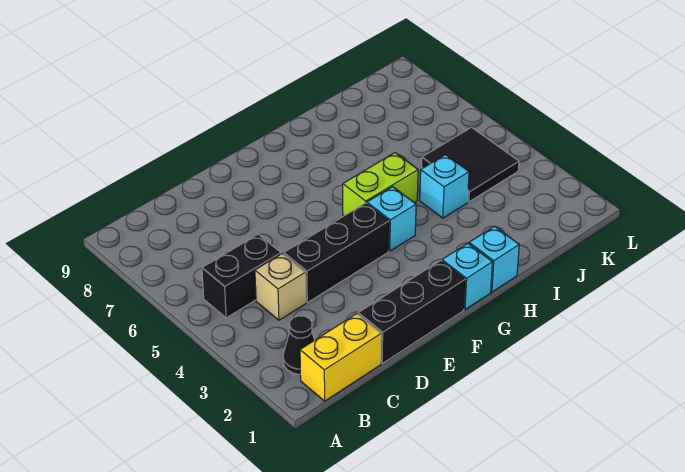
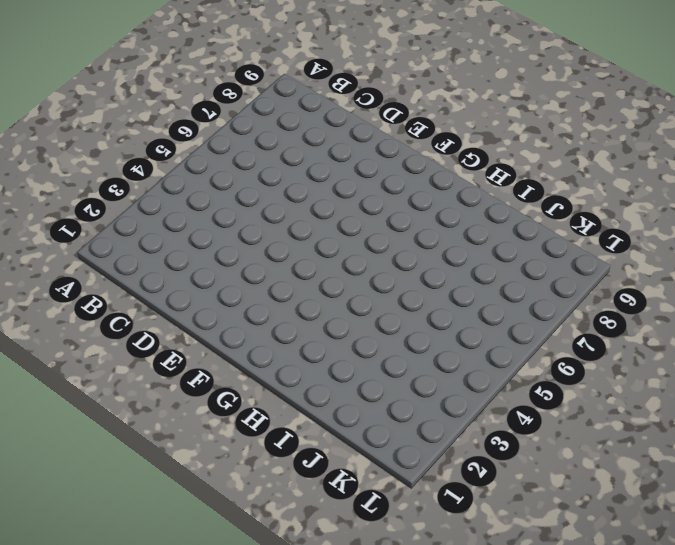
none -> yellow 1x2 brick [300,314,381,401]
none -> black 1x1 cone [283,316,314,374]
none -> black 1x2 brick [202,234,281,318]

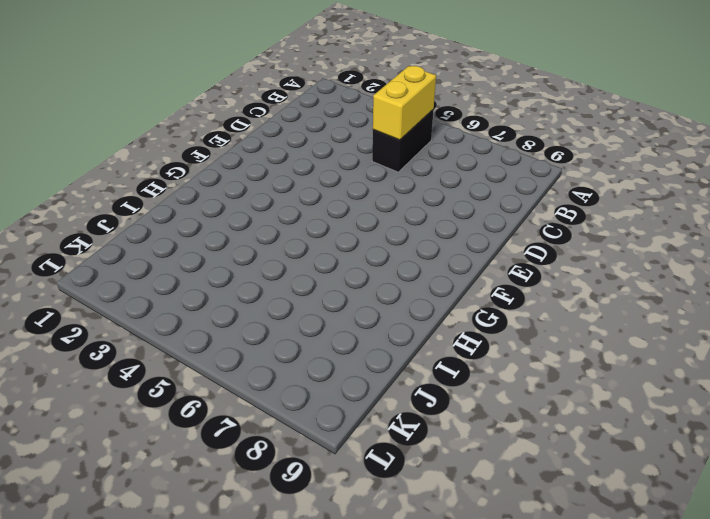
yellow 1x2 brick [373,66,436,140] -> yellow 1x2 brick moved to [300,314,381,401]
none -> black 1x1 cone [283,316,314,374]
none -> tan 1x1 brick [255,254,306,320]
none -> black 1x3 brick [358,260,465,364]

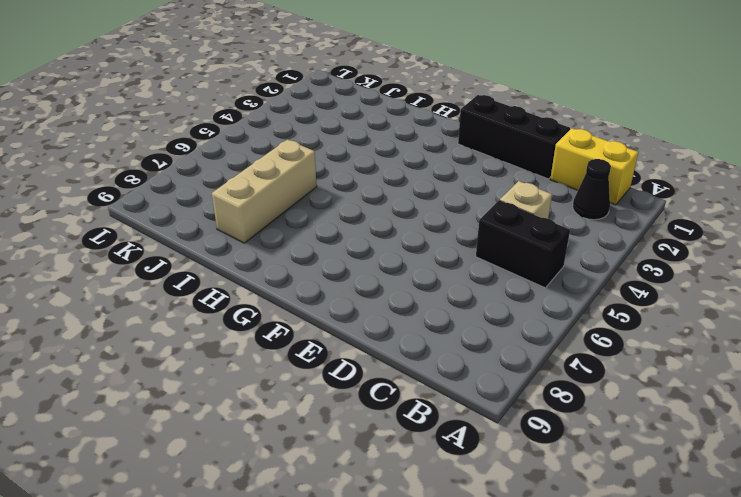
tan 1x3 brick [212,140,317,243] -> none
none -> black 1x3 brick [284,203,389,302]
none -> cyan 1x1 brick [442,243,492,310]
none -> cyan 1x1 brick [367,187,416,251]

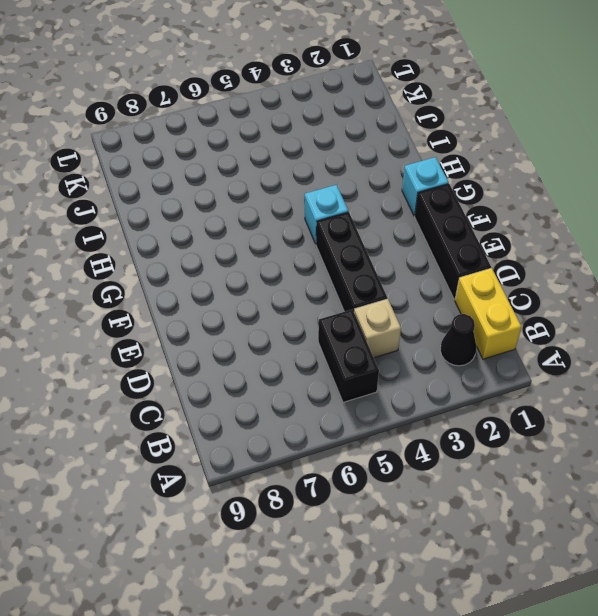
none -> lime 1x2 brick [343,153,418,216]
none -> cyan 1x1 brick [469,226,519,292]
none -> cyan 1x1 brick [420,155,469,218]

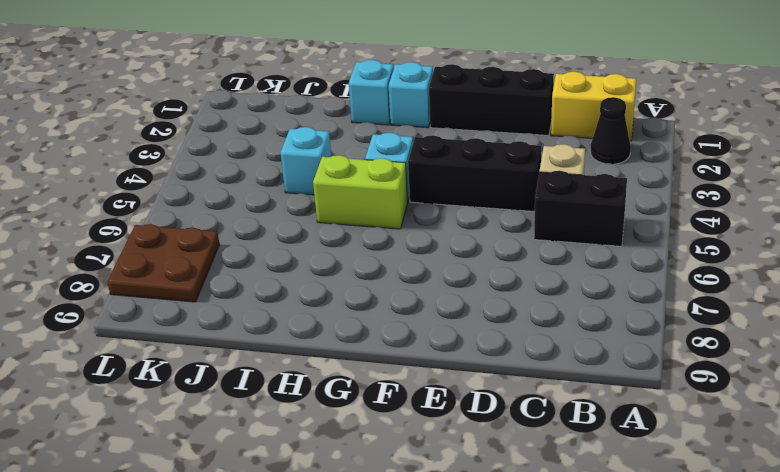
brown 2x2 plate [107,224,219,302] -> none
none -> black 2x2 tile [422,127,519,202]

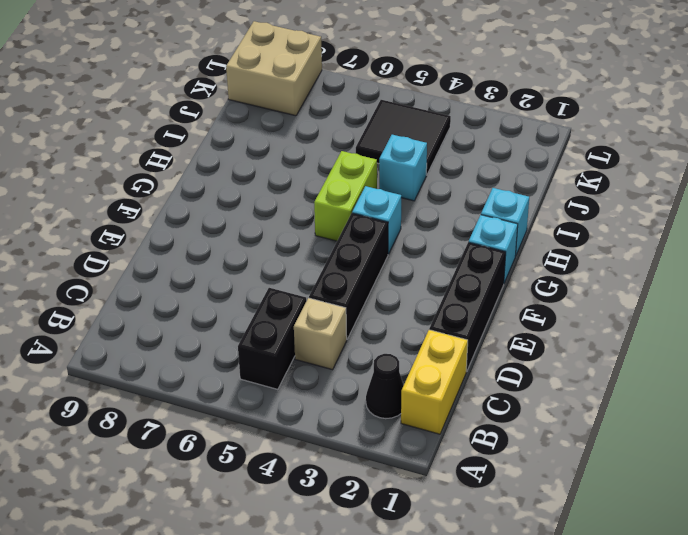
tan 2x2 brick [226,21,322,116] -> none

